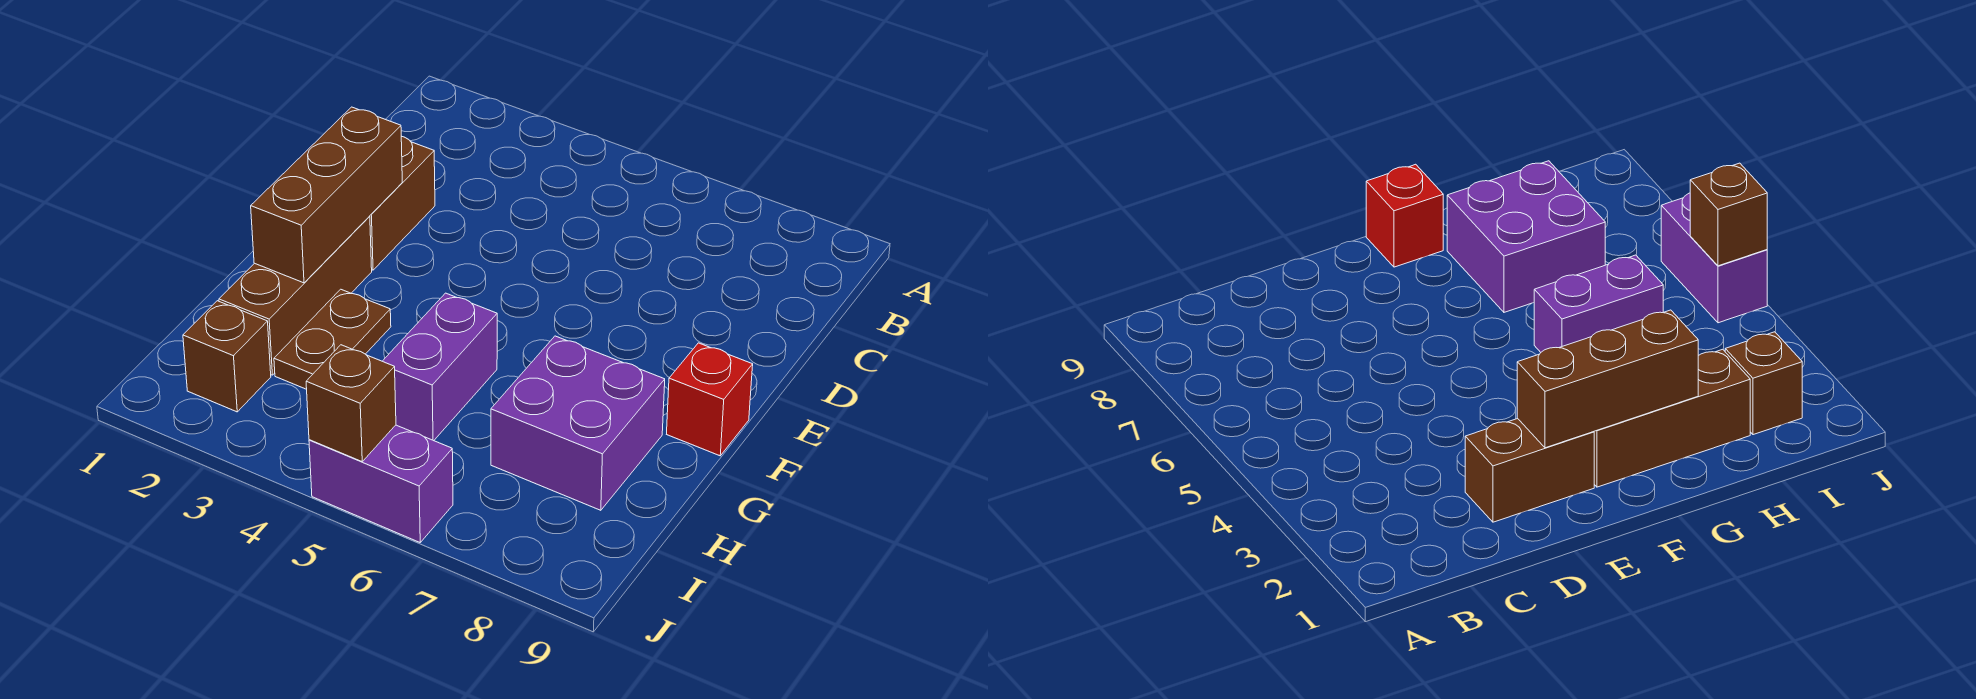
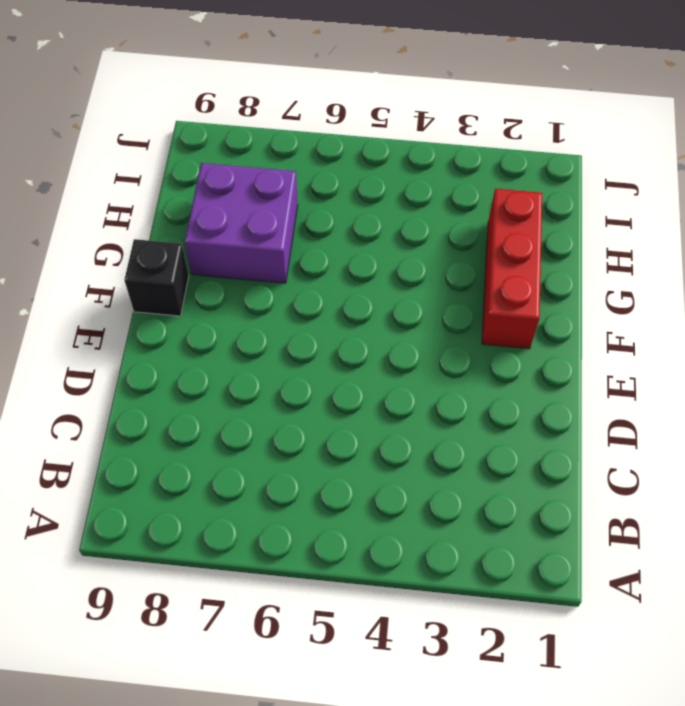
red 1x3 brick [482,189,542,349] -> brown 1x3 brick [219,216,372,375]
black 1x1 brick [124,239,189,316] -> red 1x1 brick [667,343,753,456]
none -> brown 1x2 brick [370,136,435,270]
none -> brown 1x2 plate [274,289,391,389]

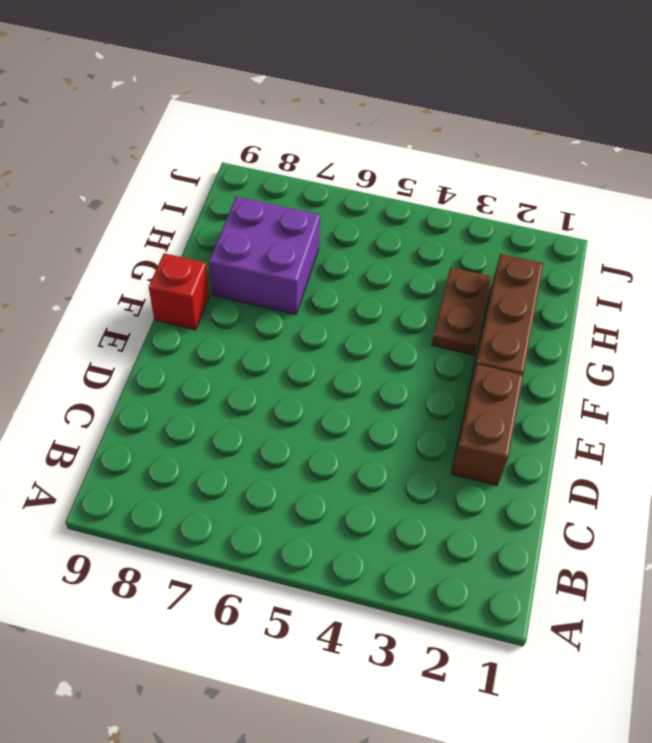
none -> purple 1x2 brick [383,293,497,441]
none -> brown 1x1 brick [183,301,271,412]

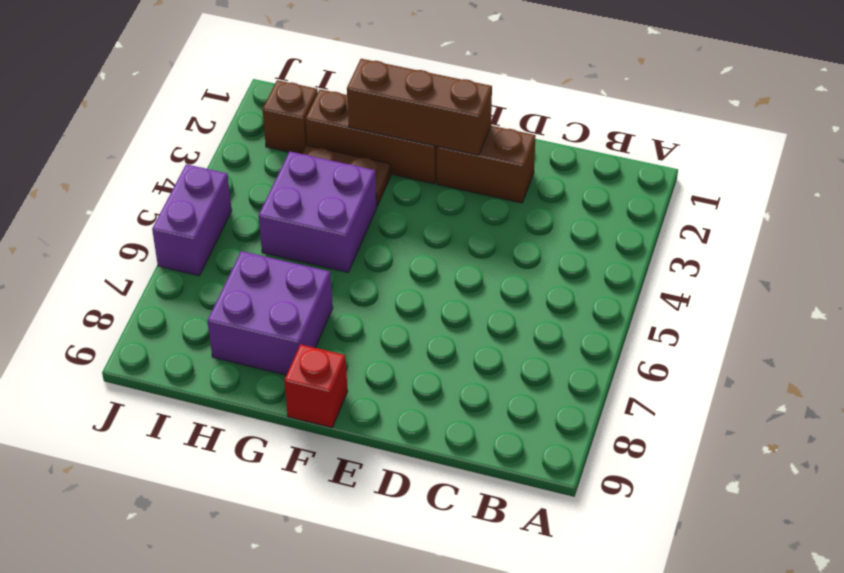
purple 2x2 brick [258,151,377,272] -> purple 1x2 brick [383,293,497,441]
none -> brown 1x1 brick [306,345,396,461]

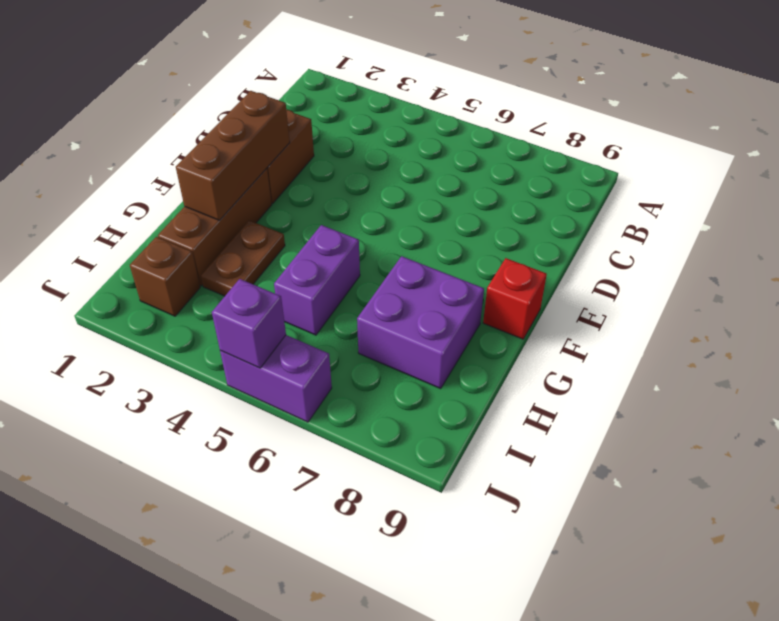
purple 1x1 brick [212,279,286,368] -> brown 1x1 brick [306,345,396,461]

